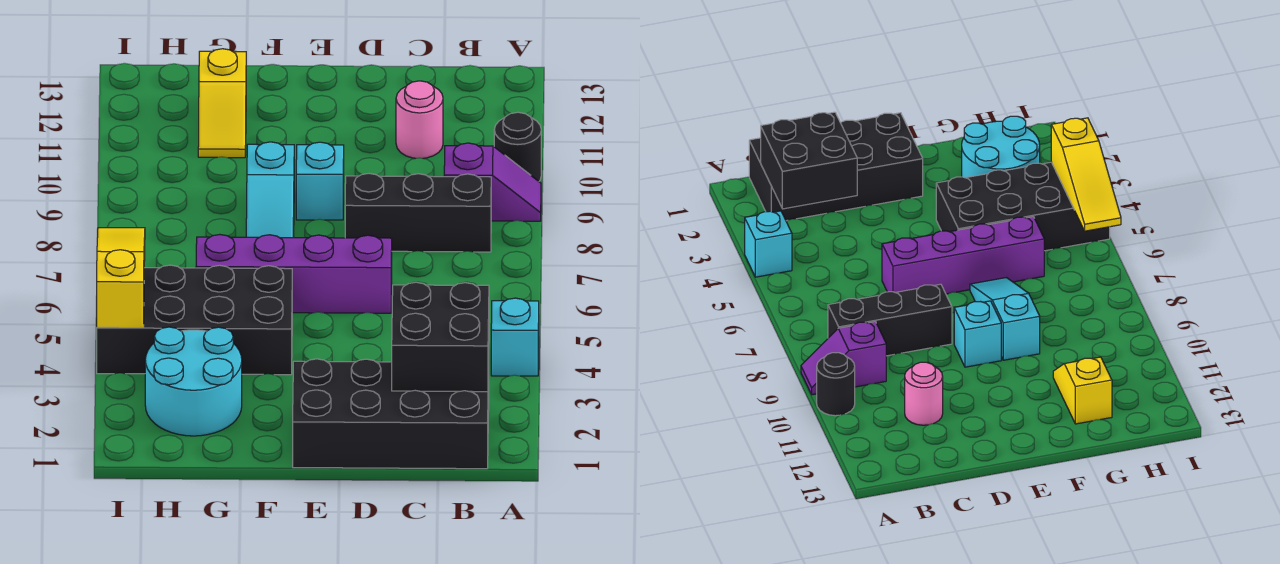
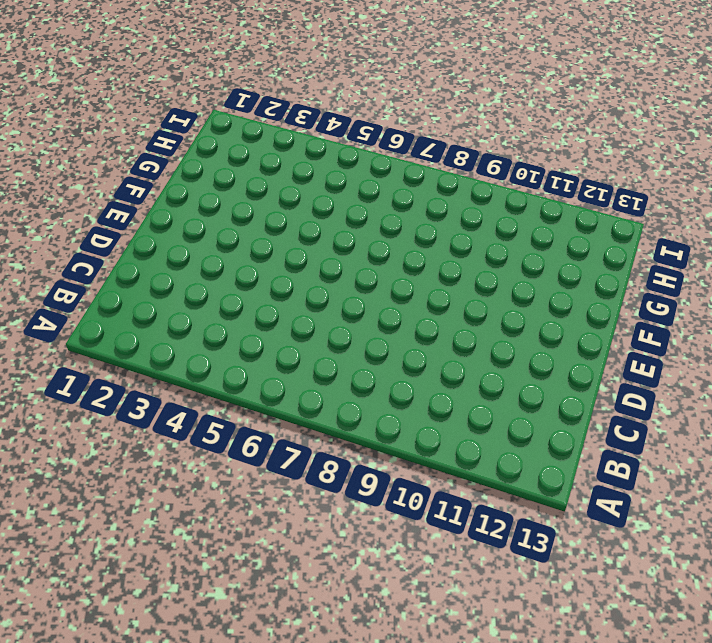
none -> cyan 1x1 brick [491,298,539,376]
none -> purple 1x2 slope [444,143,541,221]
none -> black 1x1 round brick [494,112,541,181]

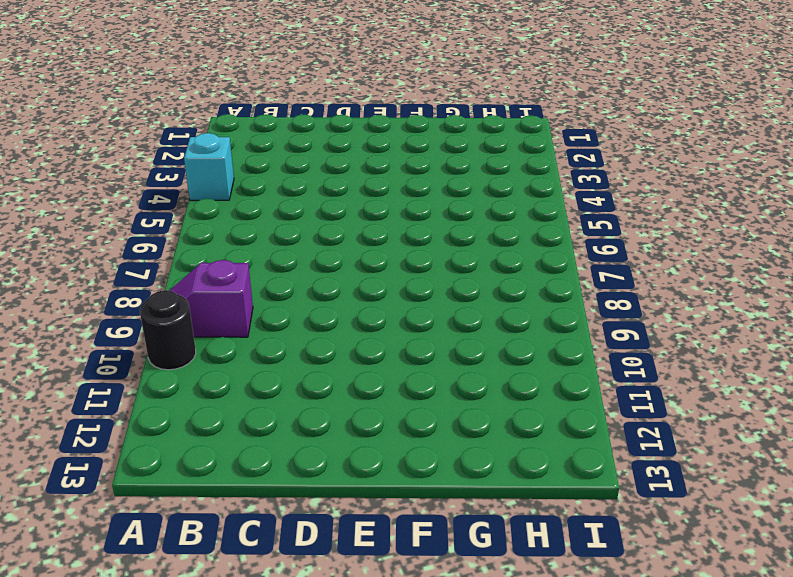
none -> black 2x4 brick [293,359,489,469]
none -> black 1x3 brick [345,174,491,252]
none -> pink 1x1 round brick [396,81,443,158]

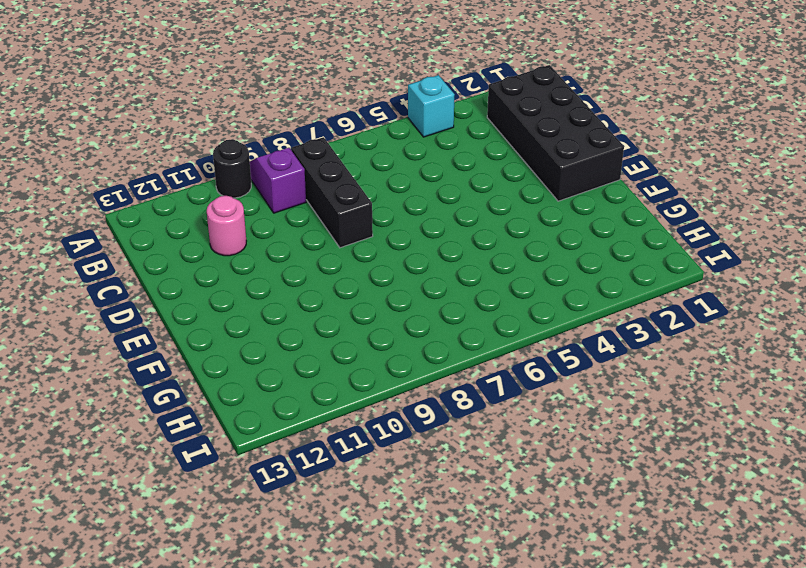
none -> purple 1x4 brick [196,235,392,313]
none -> cyan 1x1 brick [296,142,344,220]
none -> black 2x4 brick [97,265,292,375]

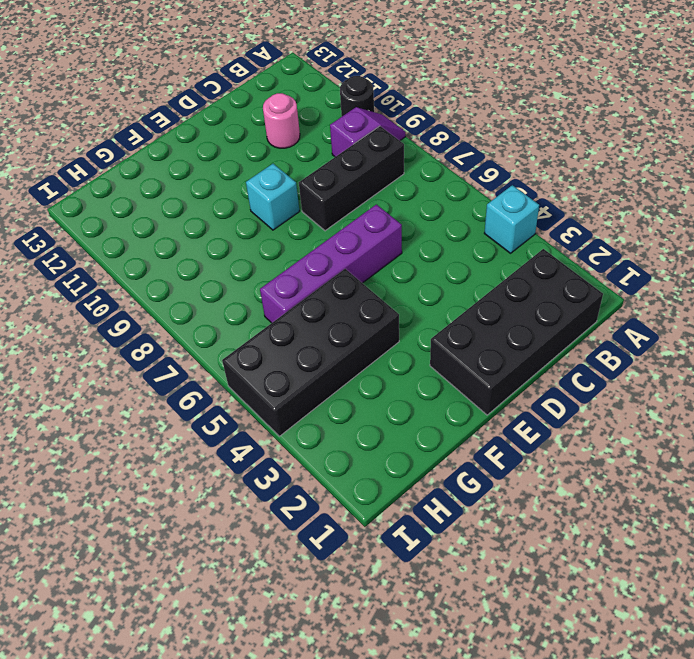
none -> cyan 1x3 slope [246,142,294,238]
none -> cyan 2x2 round brick [145,327,242,436]
none -> yellow 1x2 slope [198,49,246,158]

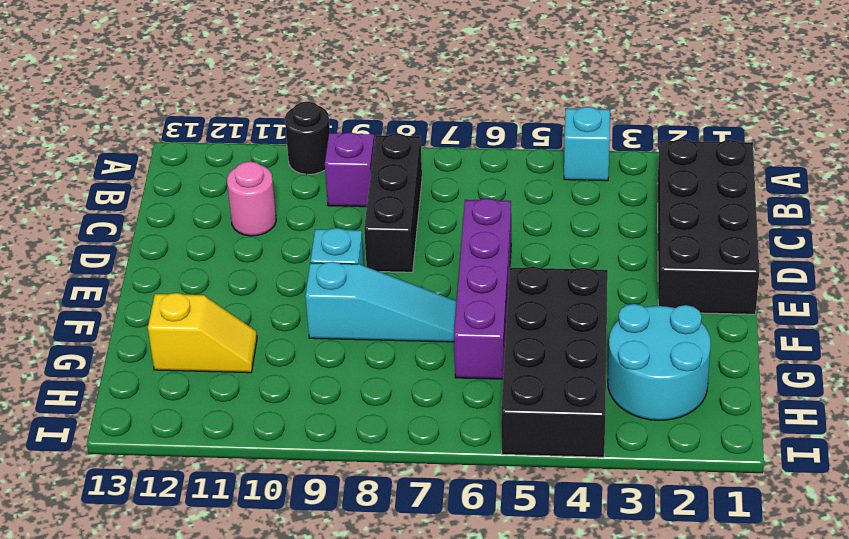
none -> black 2x2 brick [392,282,489,392]
none -> yellow 1x3 slope [97,228,145,328]

